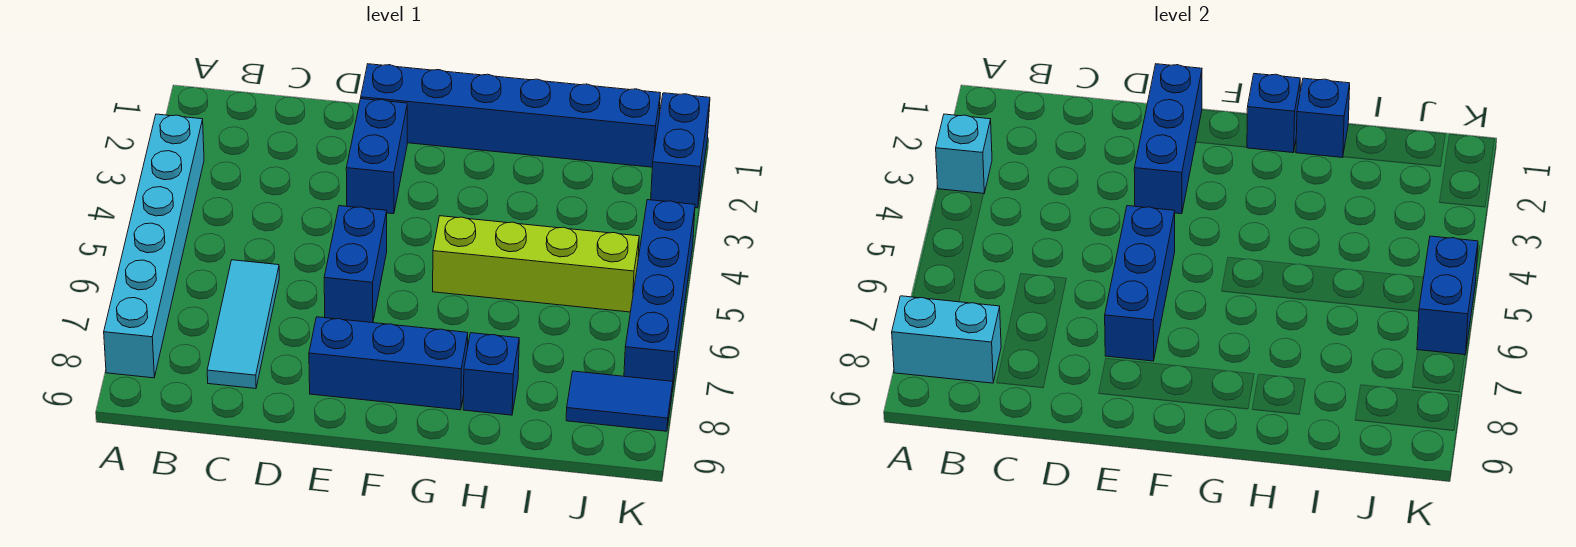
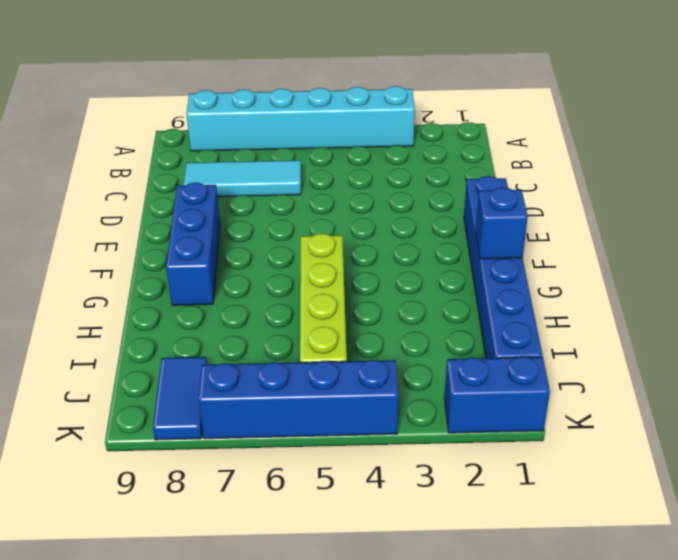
none -> blue 1x2 brick [346,99,407,214]
none -> blue 1x2 brick [324,206,387,323]
none -> blue 1x1 brick [463,333,519,415]

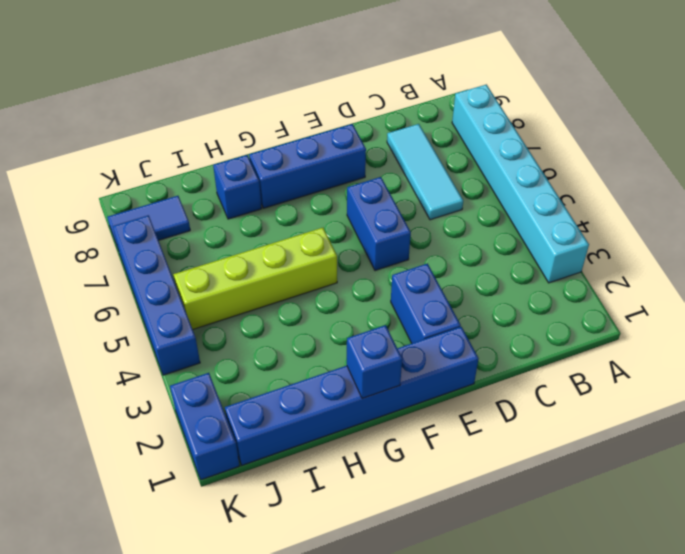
none -> cyan 1x1 brick [936,114,992,193]
none -> cyan 1x2 brick [892,296,1001,383]
none -> blue 1x3 brick [1134,64,1202,214]

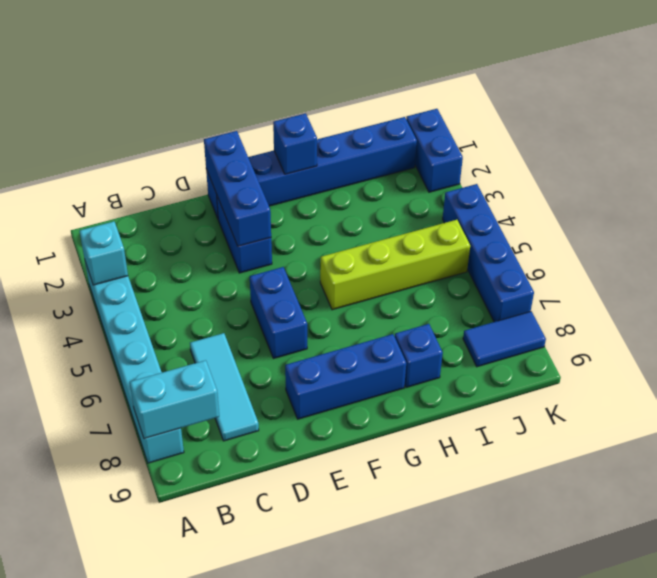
none -> blue 1x3 brick [1105,206,1175,361]
none -> blue 1x1 brick [1296,78,1350,158]
none -> blue 1x2 brick [1417,236,1478,355]

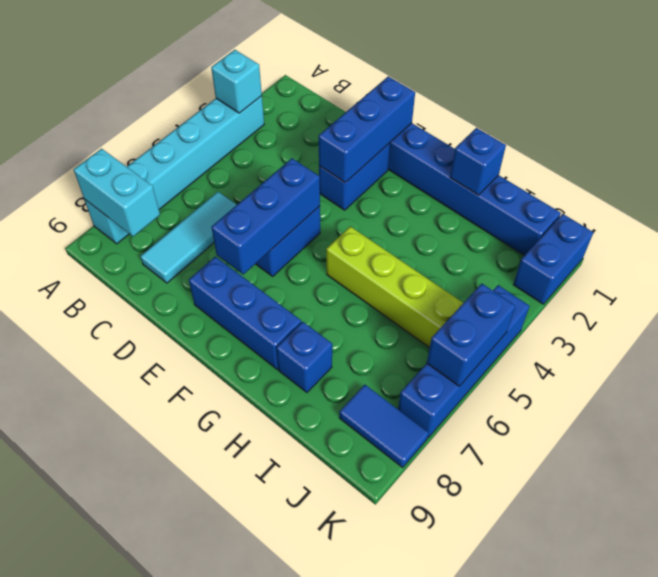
none -> blue 1x1 brick [1247,74,1300,153]

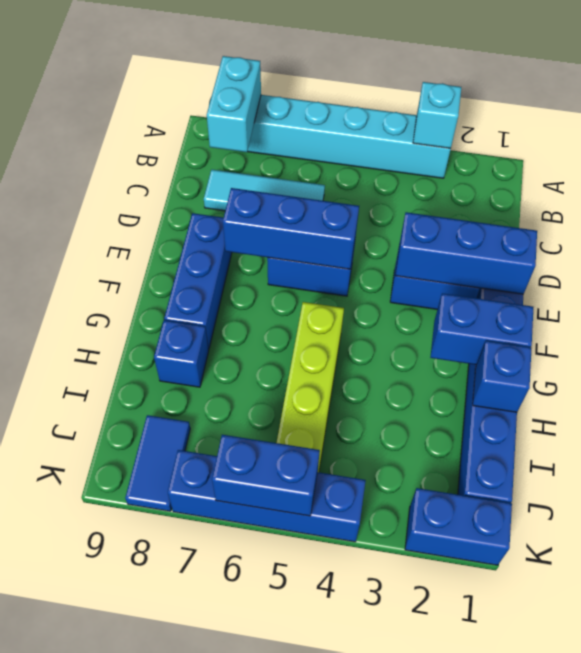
blue 1x2 brick [430,293,533,365] -> blue 1x1 brick [1247,74,1300,153]

